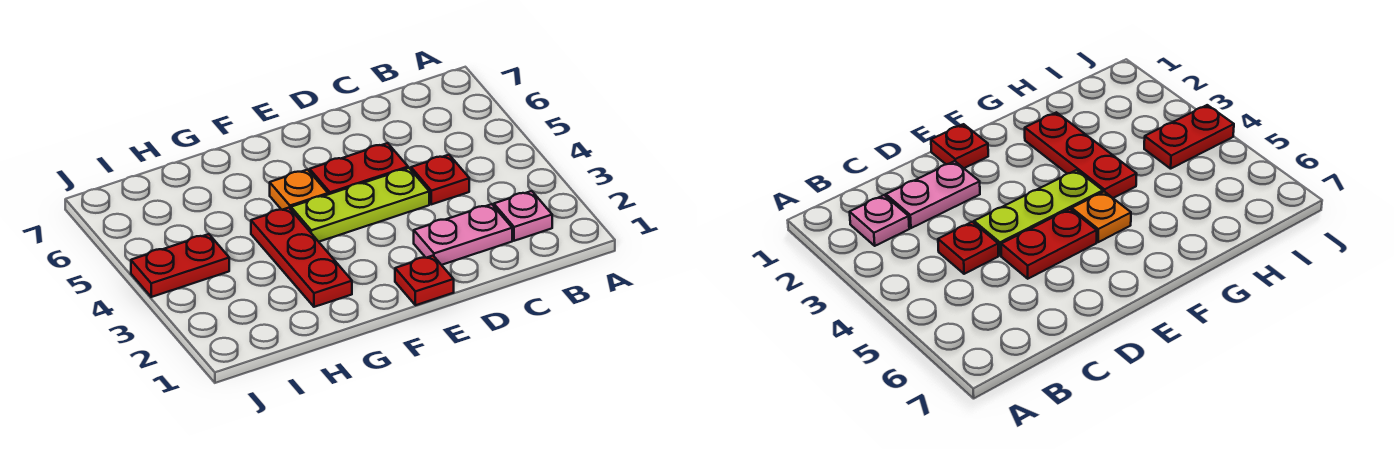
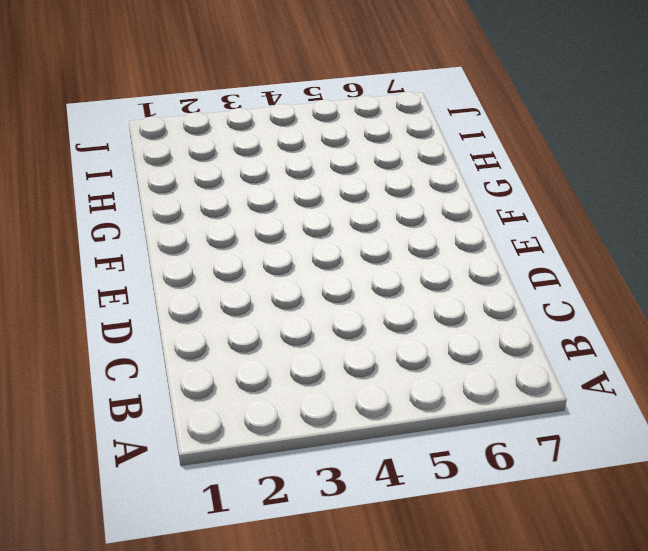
none -> pink 1x1 plate [494,191,552,241]
none -> pink 1x2 plate [414,204,512,265]

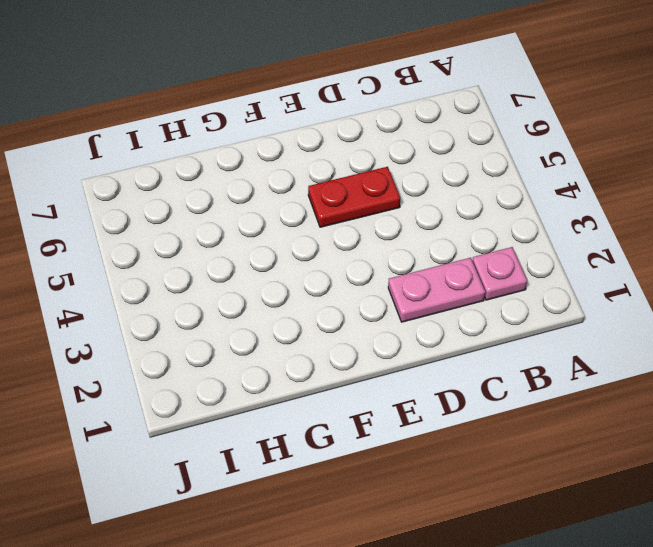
none -> red 1x1 plate [411,155,469,204]
none -> lime 1x3 plate [291,168,429,242]

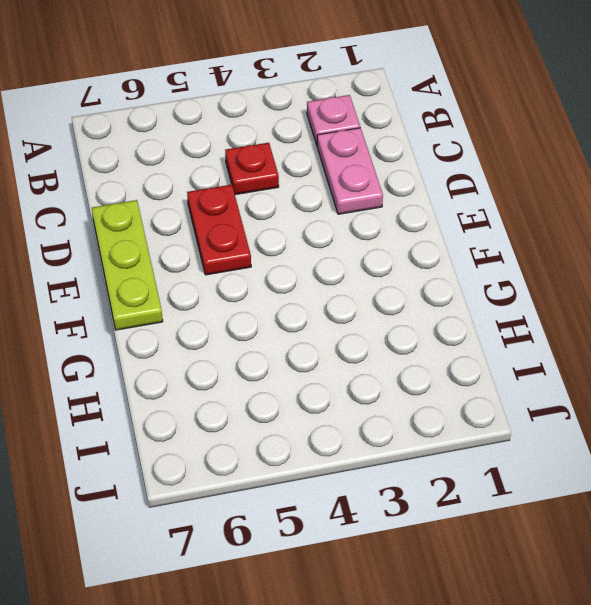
lime 1x3 plate [92,200,163,330] -> lime 1x3 plate moved to [291,168,429,242]
none -> red 1x1 plate [395,256,454,305]
none -> orange 1x1 plate [270,170,328,210]

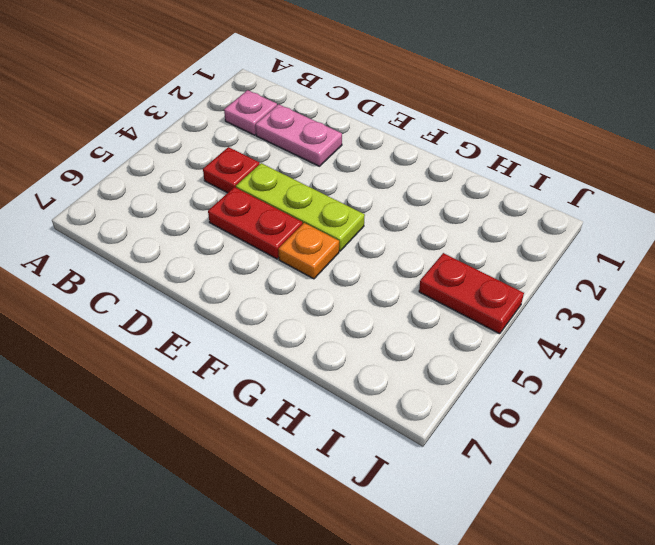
none -> red 1x1 plate [395,256,454,305]
none -> red 1x3 plate [251,208,352,307]

